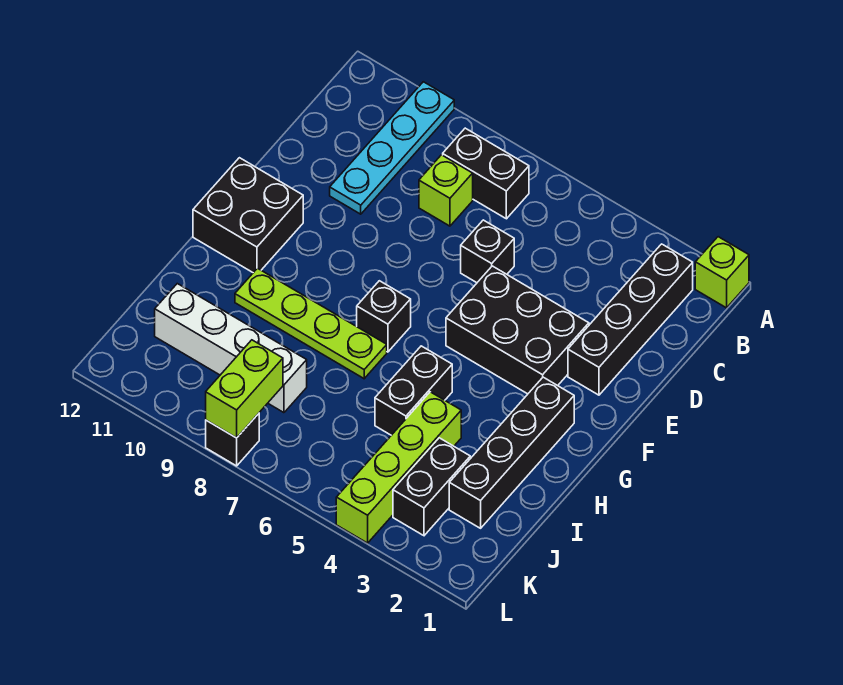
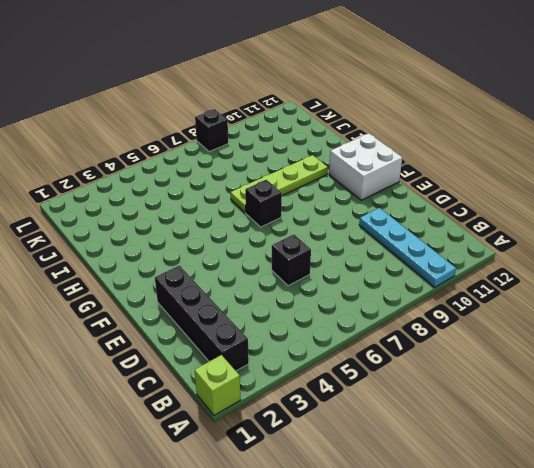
white 2x2 brick [329,133,402,200] -> black 2x2 brick [193,158,303,273]
none -> black 1x2 brick [443,128,529,219]
none -> lime 1x1 brick [419,155,473,226]
none -> black 2x3 brick [446,266,589,394]

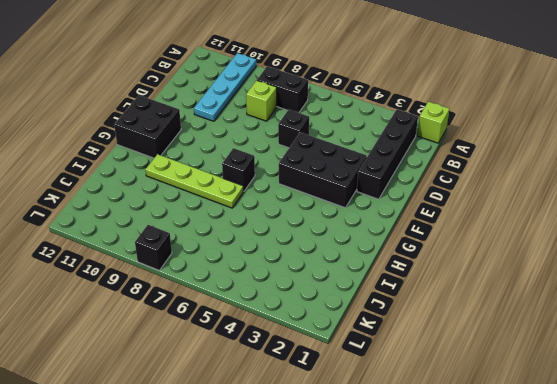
none -> black 1x4 brick [449,377,574,528]
none -> black 1x2 brick [375,346,452,435]
none -> lime 1x4 brick [336,392,461,543]

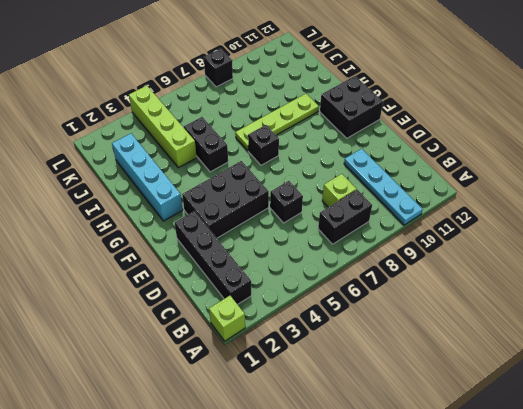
cyan 1x4 brick [112,134,183,221] -> black 1x4 brick [449,377,574,528]
none -> black 1x2 brick [393,438,470,536]
none -> white 1x4 brick [155,284,307,413]
none -> lime 1x2 brick [206,340,283,438]

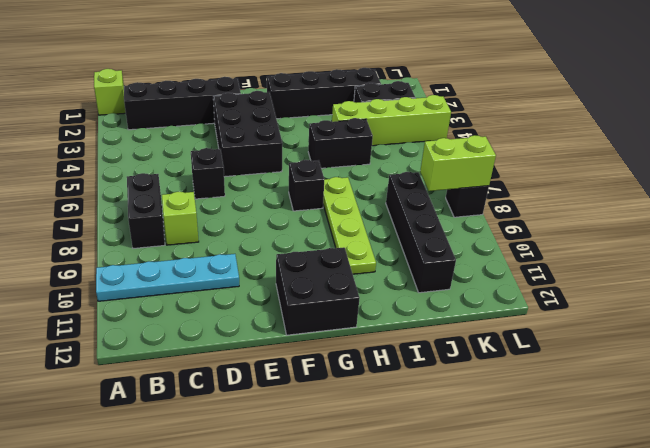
black 1x4 brick [386,172,456,293] -> white 1x4 brick [155,284,307,413]

